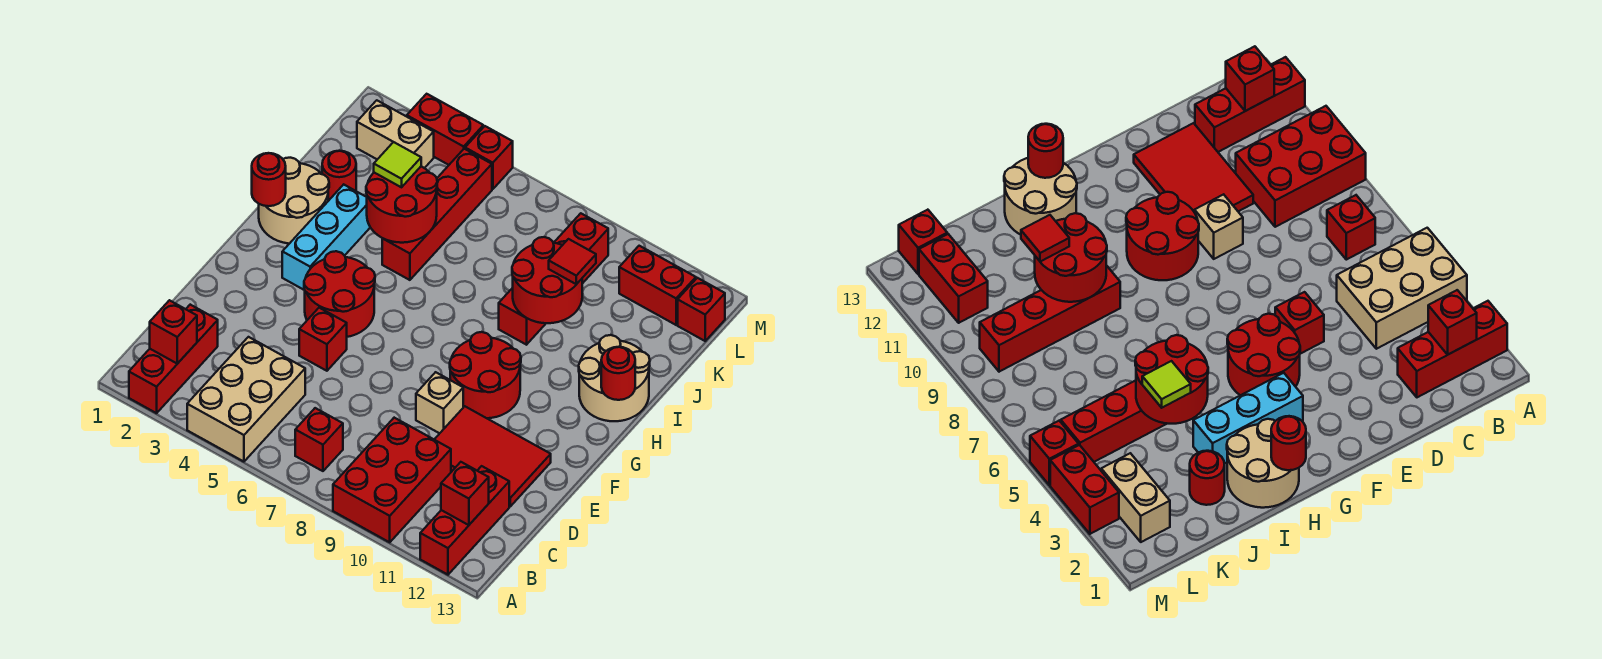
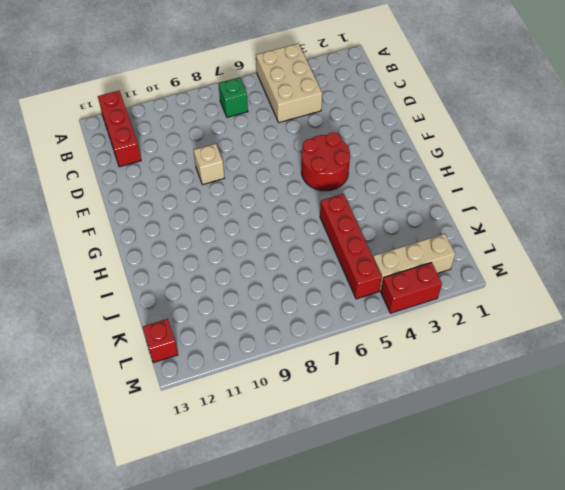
green 1x1 brick [219,78,248,117] -> red 1x1 brick [295,408,343,471]
tan 1x3 brick [373,234,455,291] -> tan 1x2 brick [357,100,434,168]
none -> red 1x3 brick [129,305,218,413]
none -> red 2x3 brick [333,418,451,542]
none -> red 2x3 tile [434,406,551,506]

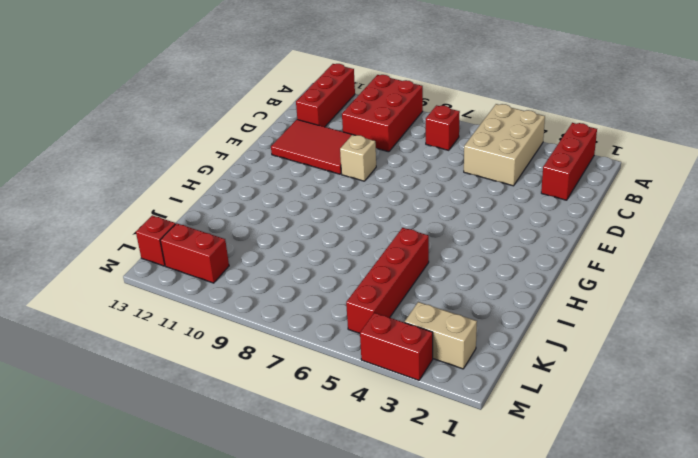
none -> red 1x1 brick [299,308,347,371]
none -> red 2x2 round brick [304,251,375,337]
none -> red 2x2 round brick [450,332,521,418]

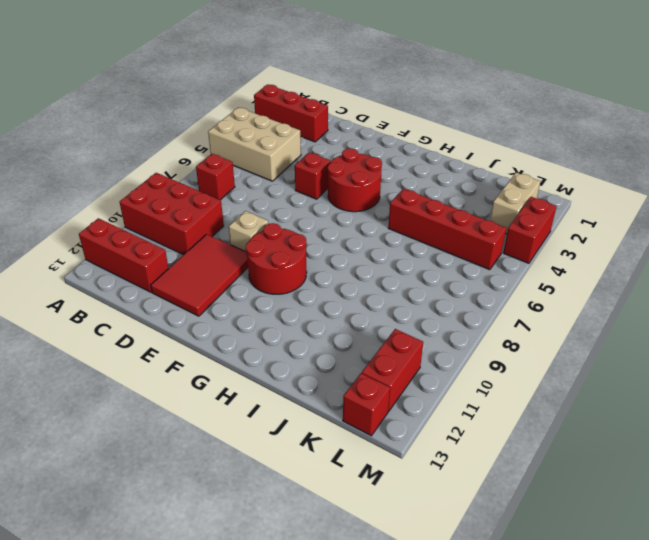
none -> cyan 1x3 brick [282,185,370,290]
none -> tan 2x2 round brick [259,158,329,244]
none -> tan 2x2 round brick [579,335,650,421]

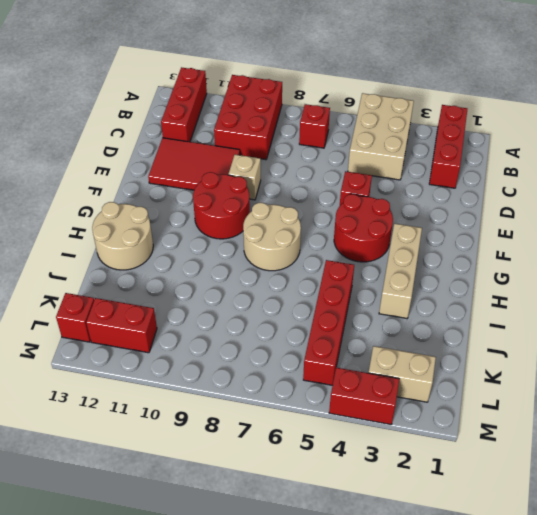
tan 1x3 brick [379,223,422,318] -> cyan 1x3 brick [282,185,370,290]
tan 2x2 round brick [243,203,301,271] -> tan 2x2 round brick moved to [259,158,329,244]
none -> red 1x4 brick [499,213,608,345]
none -> red 1x1 round brick [322,151,356,201]
none -> red 1x1 brick [465,126,513,189]

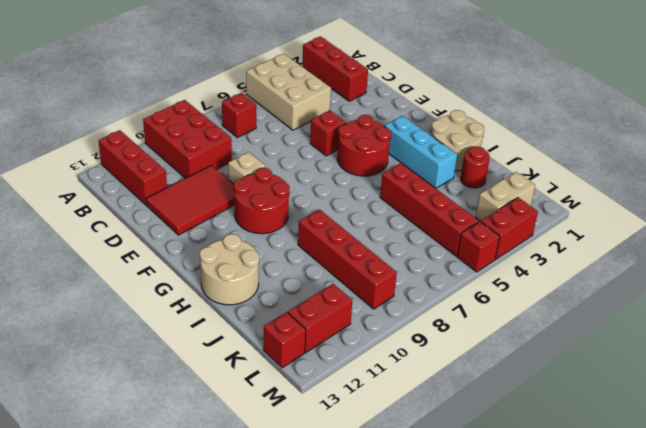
none -> red 1x1 brick [150,300,197,364]
none -> red 1x1 brick [441,462,489,525]
none -> red 1x1 round brick [252,153,286,206]

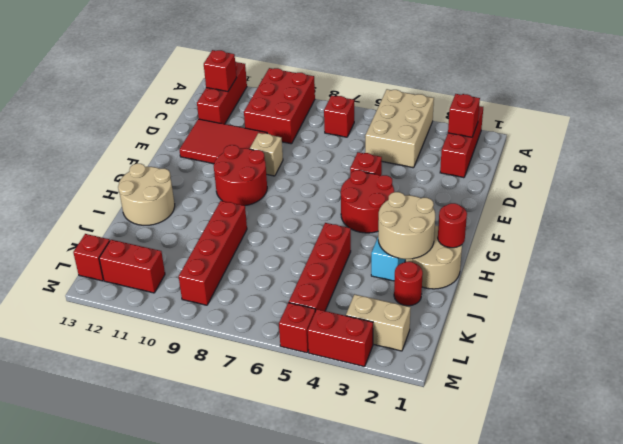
tan 2x2 round brick [378,192,435,259] -> none
none -> red 1x1 round brick [601,347,635,400]
none -> red 2x2 round brick [366,166,437,243]
none -> red 2x2 round brick [512,237,582,323]

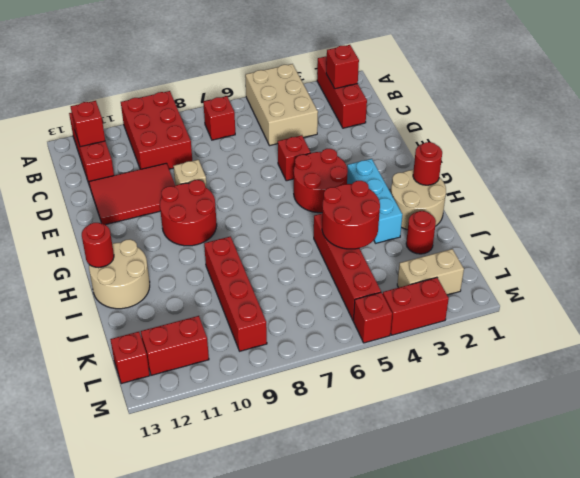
none -> red 2x2 round brick [512,237,582,323]
none -> lime 1x1 tile [374,142,421,187]
none -> red 1x1 tile [549,239,596,284]

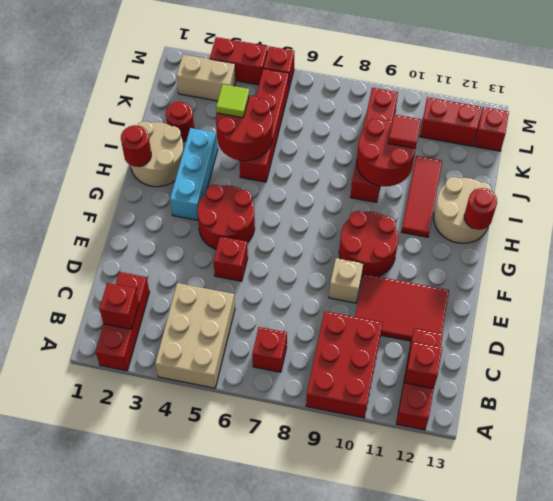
red 1x3 tile [402,156,442,237] -> none

